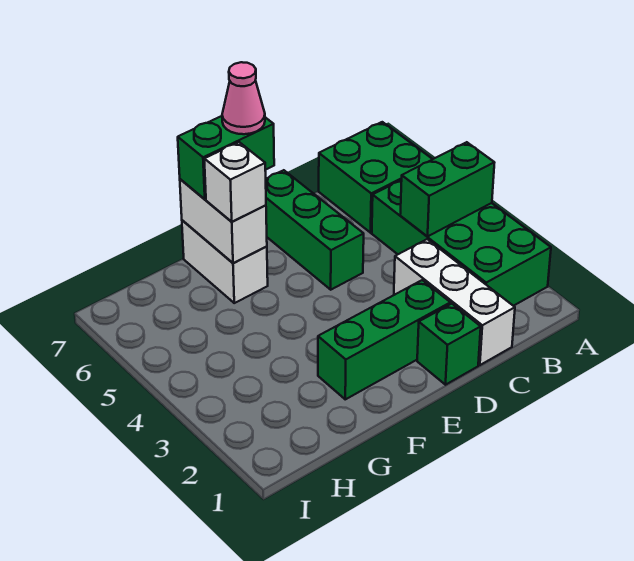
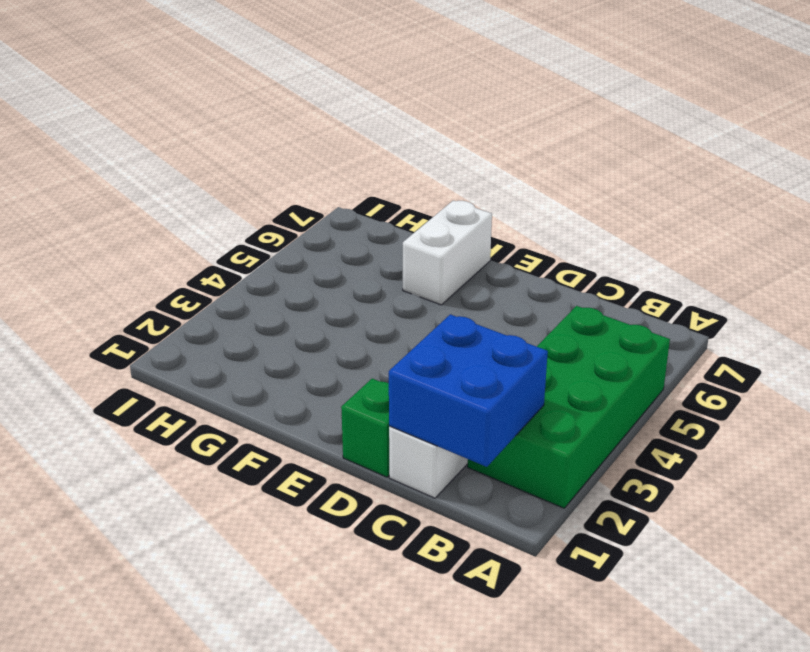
blue 2x2 brick [389,314,548,467] -> none
none -> green 2x2 brick [319,122,433,233]
none -> green 1x3 brick [318,280,450,399]
none -> green 1x3 brick [266,170,364,290]

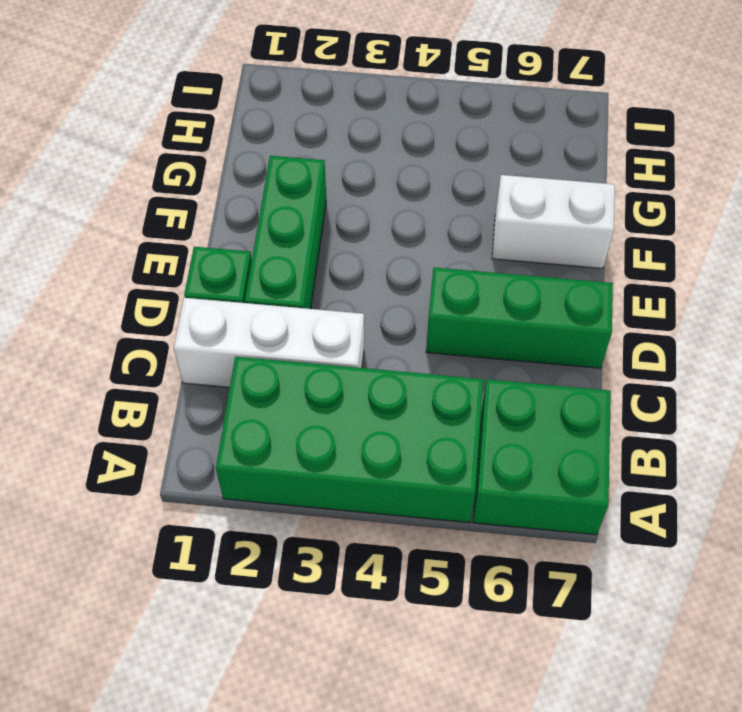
none -> green 1x2 brick [400,142,495,236]
none -> white 1x2 brick [180,179,267,263]
none -> green 1x2 brick [178,116,274,199]

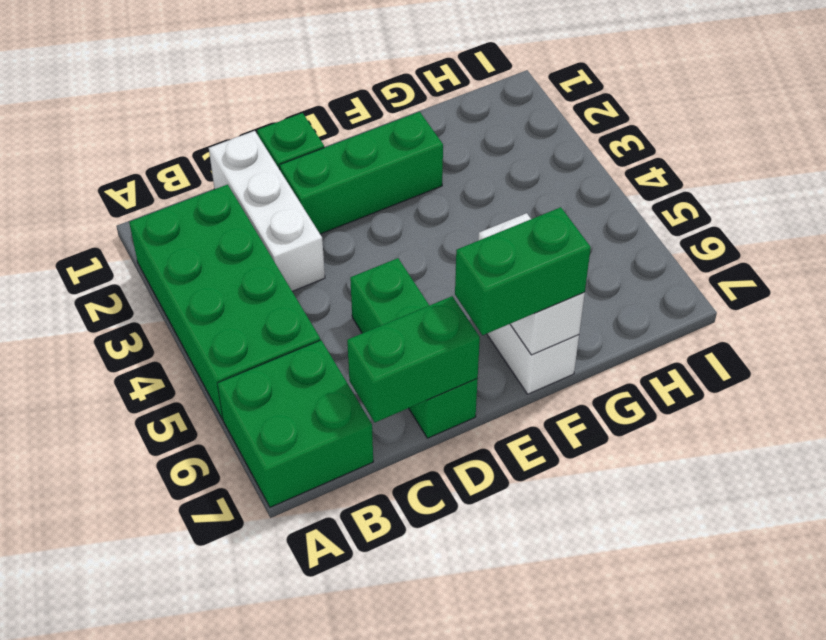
green 1x2 brick [347,296,480,422] -> green 1x2 brick moved to [400,142,495,236]
none -> white 1x1 brick [204,142,266,222]
none -> pink 1x1 cone [222,62,265,134]

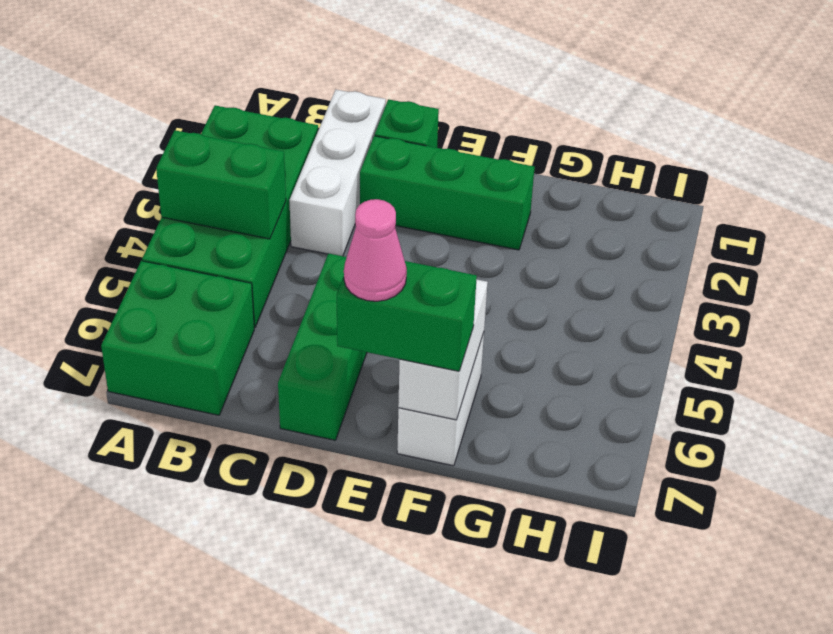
none -> white 1x1 brick [204,142,266,222]

